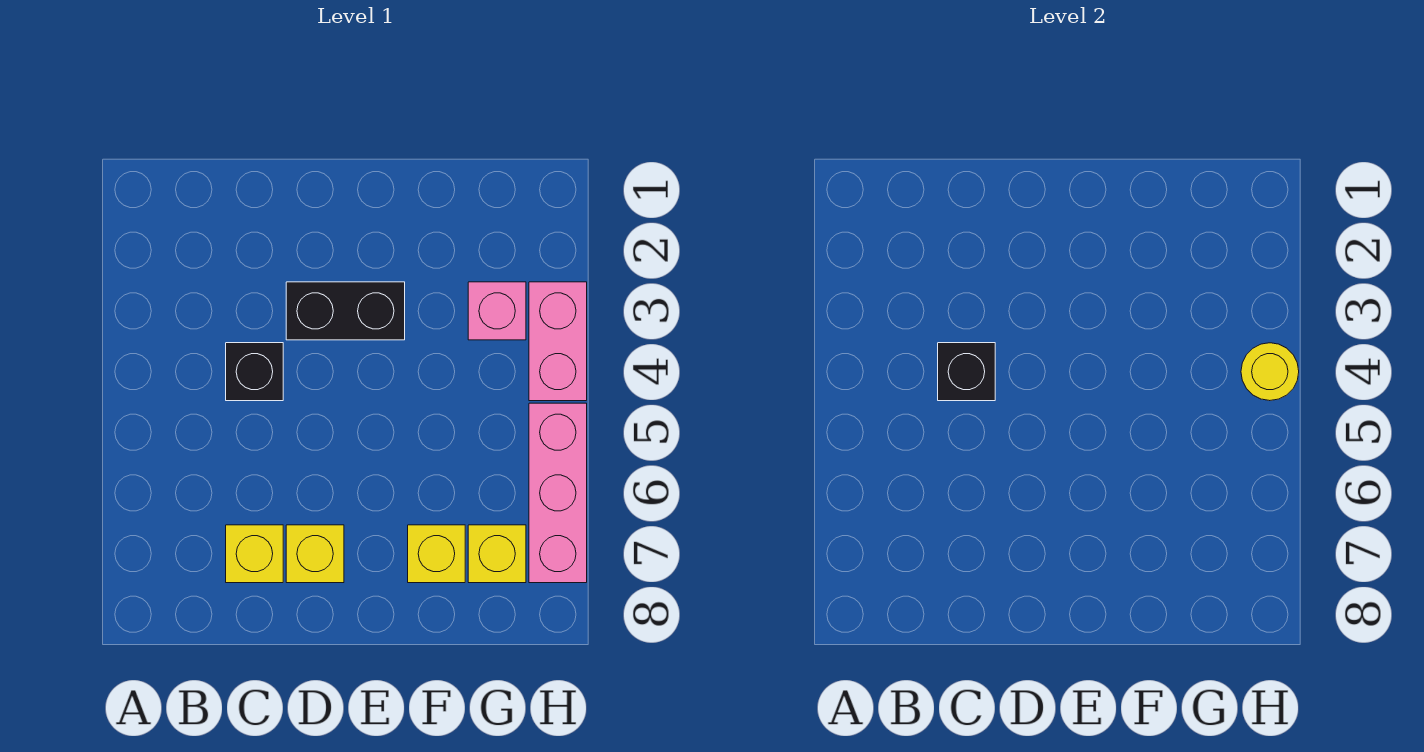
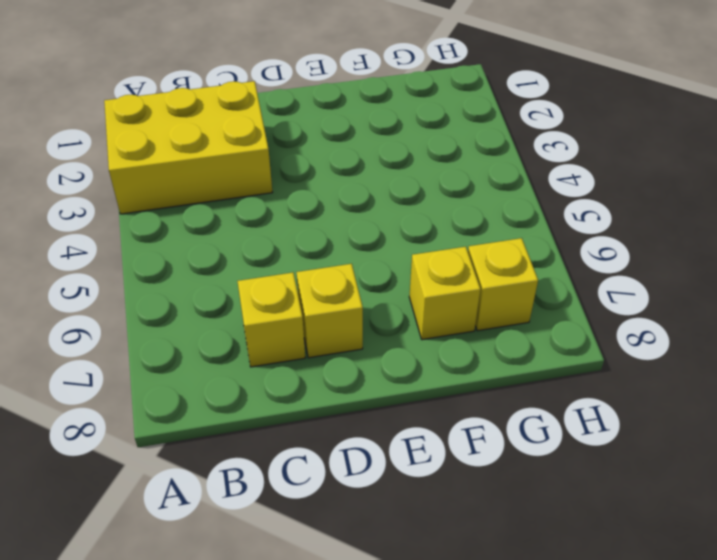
yellow 2x3 brick [104,81,273,214] -> none
none -> black 1x1 brick [226,343,283,401]
none -> black 1x2 brick [286,282,405,340]

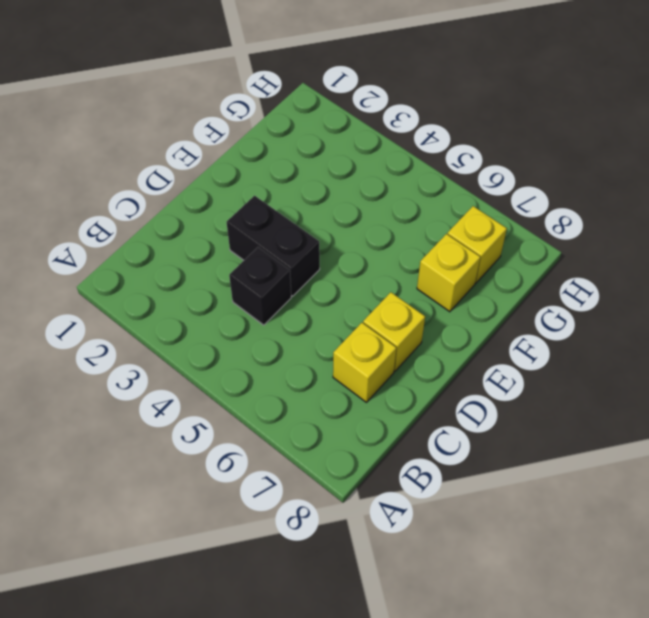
black 1x2 brick [227,196,320,296] -> black 1x2 brick turned to [286,282,405,340]
none -> pink 1x1 brick [468,282,526,340]
none -> pink 1x2 brick [529,282,587,401]

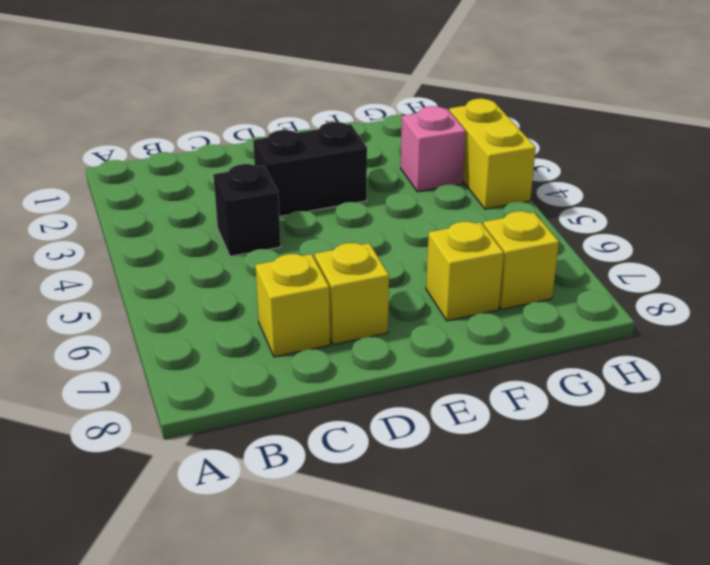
yellow 1x2 brick [449,99,536,209] -> pink 1x2 brick [529,282,587,401]
none -> pink 1x3 brick [529,403,587,583]
none -> black 1x1 brick [938,343,995,401]

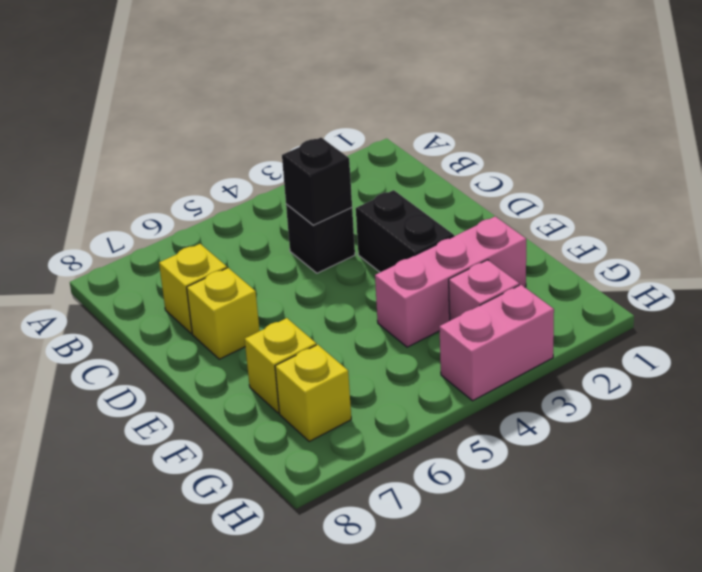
pink 1x3 brick [375,216,526,347] -> pink 1x3 brick moved to [529,403,587,583]
none -> yellow 1x1 round brick [1241,343,1299,401]

